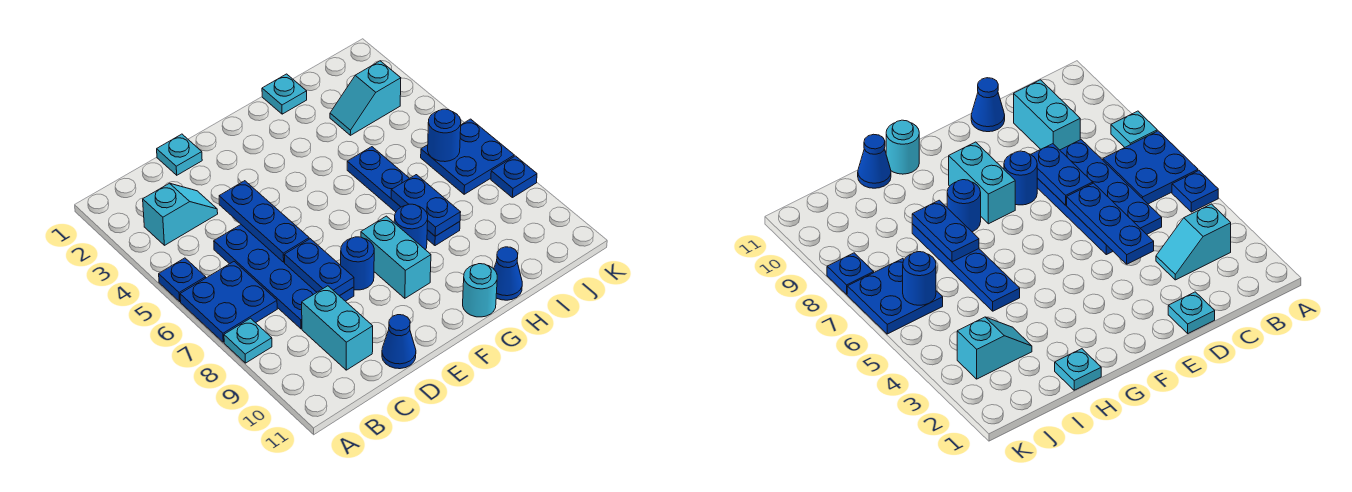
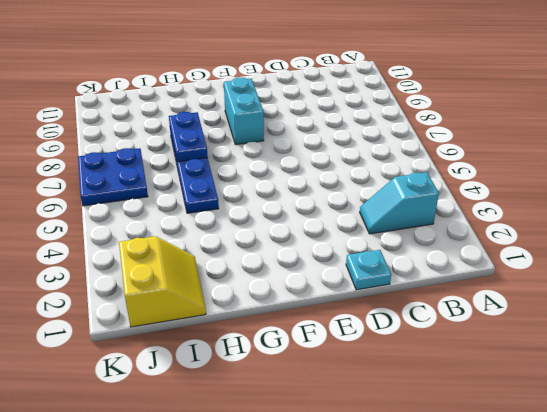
yellow 2x2 slope [119,236,206,327] -> none
none -> blue 1x1 plate [159,258,206,301]
none -> blue 2x2 plate [180,262,277,342]
none -> cyan 1x1 plate [224,318,272,363]

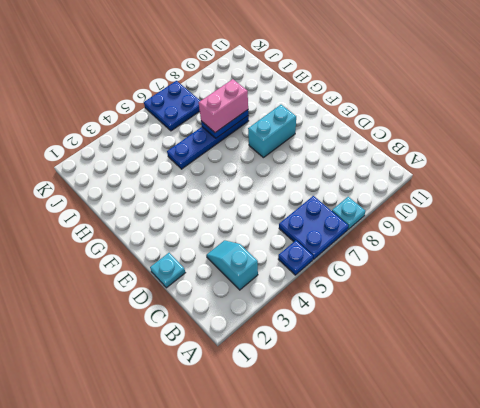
pink 1x2 brick [199,79,248,133] -> none
none -> blue 2x4 plate [214,225,354,329]
none -> cyan 1x2 brick [302,286,373,370]
none -> blue 1x1 cone [382,315,416,369]

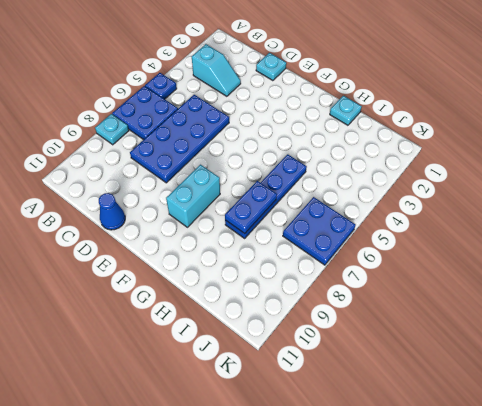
none -> cyan 1x2 brick [302,286,373,370]
none -> blue 1x1 round brick [341,237,374,290]
none -> blue 1x1 round brick [394,204,428,250]

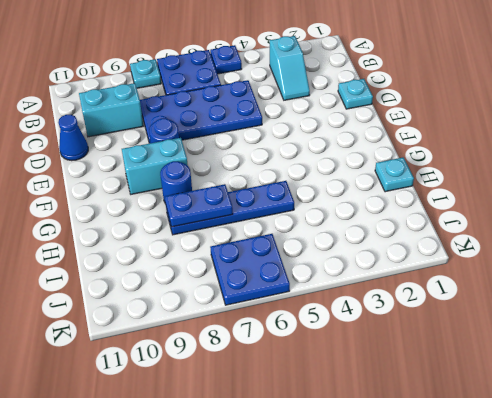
none -> cyan 1x1 round brick [463,264,497,317]
none -> blue 1x1 cone [494,247,522,300]
none -> cyan 1x2 slope [330,61,401,135]

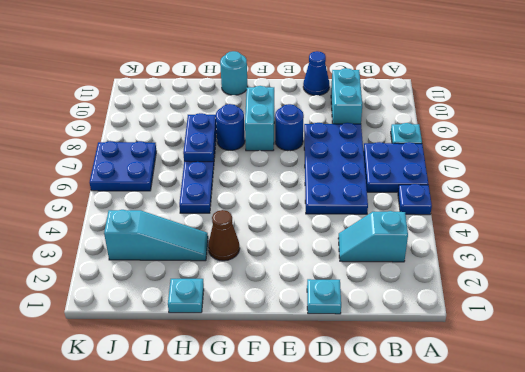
brown 1x1 cone [208,210,240,261] -> none
cyan 1x3 slope [104,210,208,261] -> cyan 1x2 slope [330,61,401,135]
none -> blue 1x1 cone [494,247,522,300]
none -> blue 1x1 plate [491,156,537,198]
none -> blue 1x3 plate [219,181,309,262]

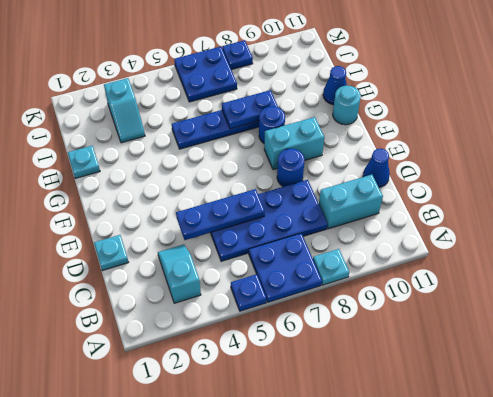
none -> blue 1x2 plate [284,239,354,296]
none -> blue 1x1 round brick [428,109,461,162]

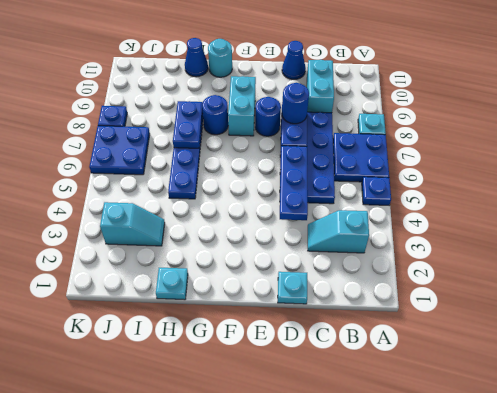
blue 1x1 round brick [282,83,309,124] -> blue 1x1 round brick moved to [428,109,461,162]

